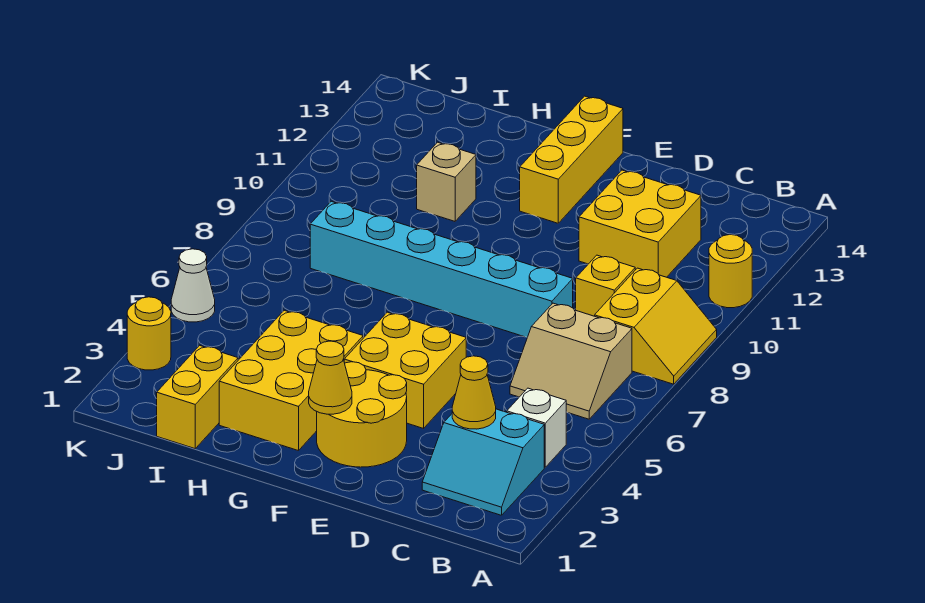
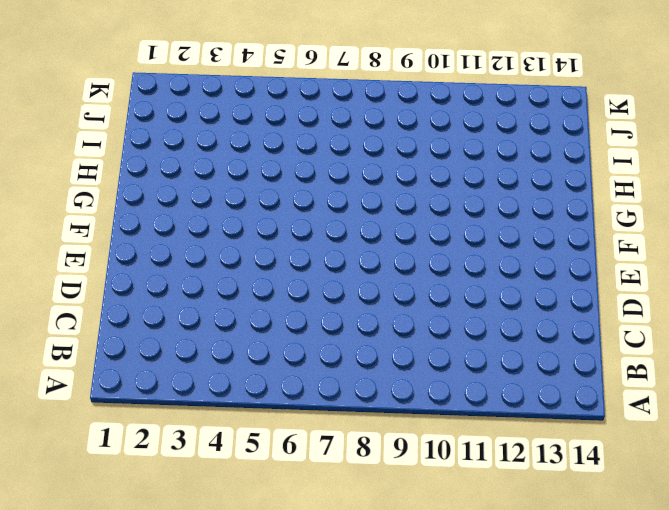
none -> yellow 2x2 slope [595,268,717,384]
none -> yellow 1x1 round brick [709,235,752,308]
none -> cyan 2x2 slope [422,409,544,515]

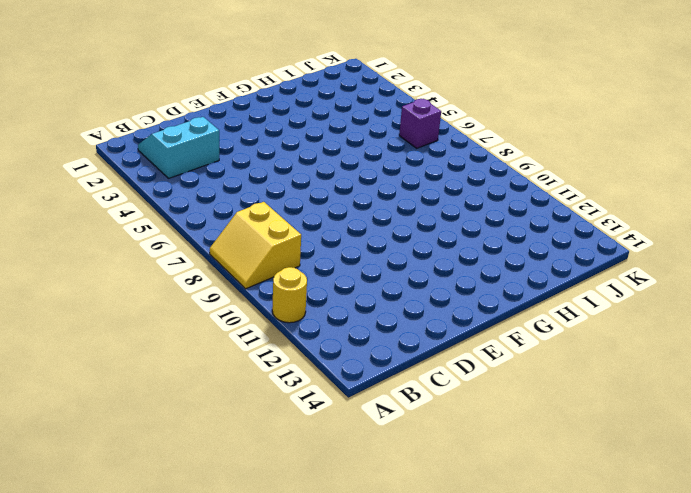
purple 1x1 brick [399,99,441,148] -> none
none -> white 1x1 brick [507,388,566,467]
none -> tan 2x2 slope [510,303,632,419]
none -> yellow 1x1 brick [576,255,635,316]

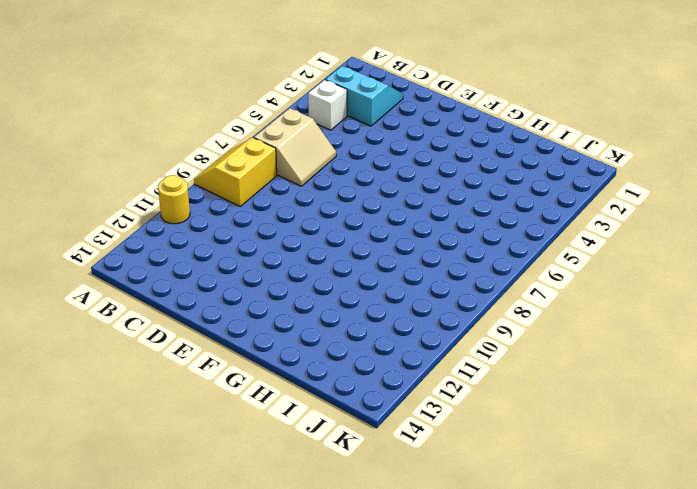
tan 2x2 slope [254,108,336,186] -> tan 2x2 slope turned to [510,303,632,419]
none -> yellow 1x1 brick [576,255,635,316]
none -> yellow 2x2 brick [579,170,701,277]
none -> cyan 1x6 brick [310,201,573,337]

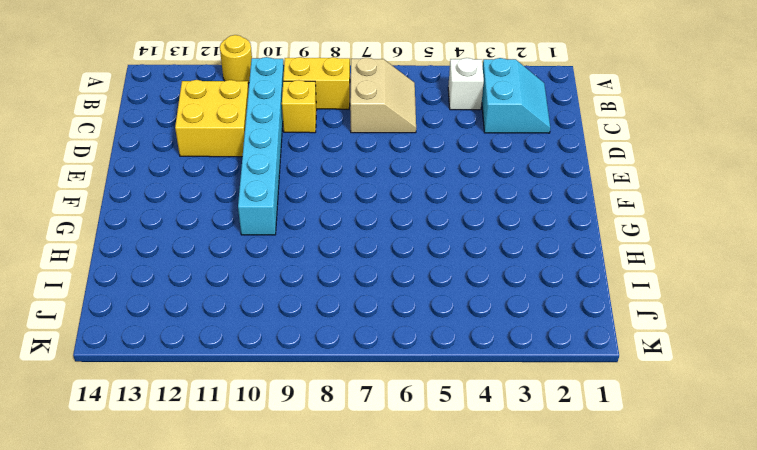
cyan 1x6 brick [238,57,284,235] -> cyan 1x6 brick moved to [310,201,573,337]
none -> yellow 2x2 round brick [317,362,407,467]
none -> yellow 2x2 brick [344,312,466,428]
none -> yellow 1x3 brick [520,96,623,223]

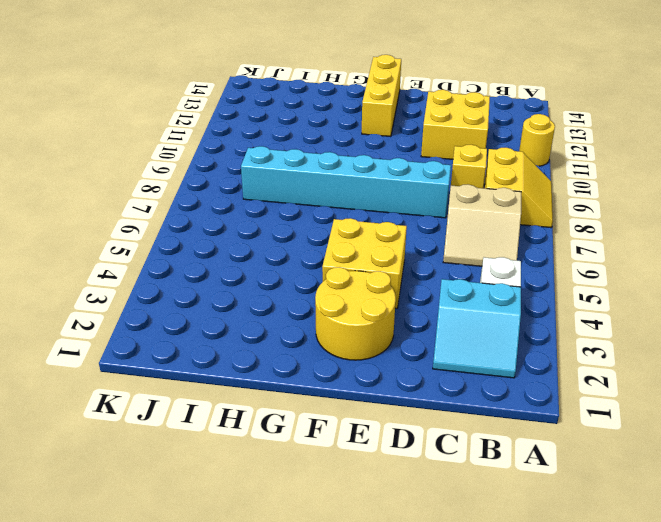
none -> yellow 2x3 brick [219,310,363,451]
none -> tan 1x1 brick [417,142,476,221]
none -> yellow 1x2 brick [157,345,238,449]

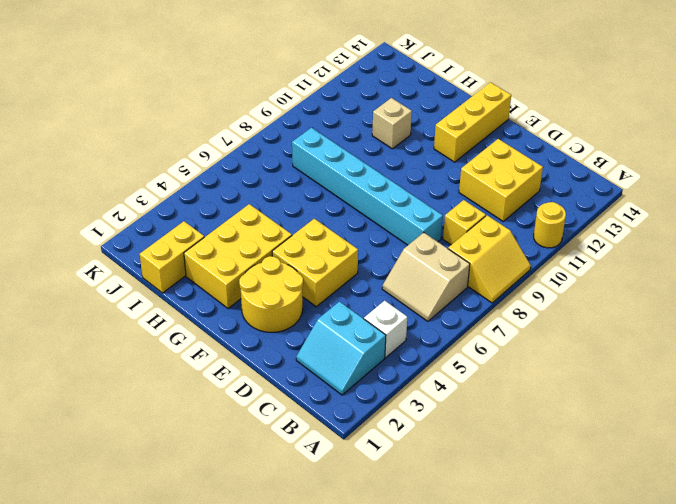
none -> yellow 1x1 round brick [127,297,171,370]
none -> white 1x1 cone [171,249,215,322]
none -> yellow 1x1 cone [452,356,496,429]

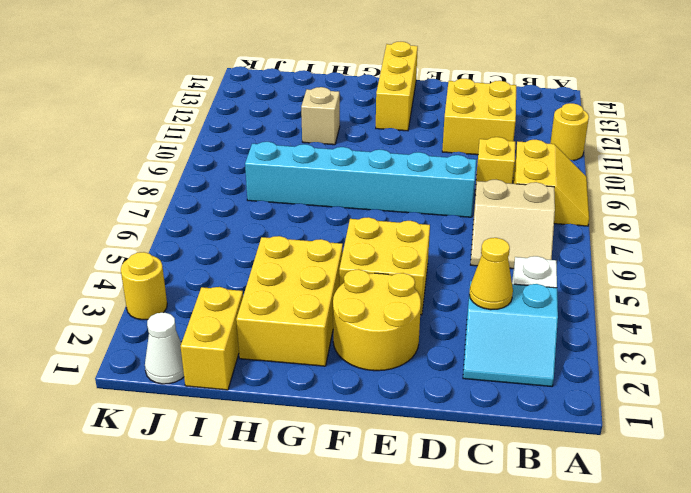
white 1x1 cone [145,312,184,384] -> white 1x1 cone moved to [171,249,215,322]
none -> yellow 1x1 cone [309,341,352,414]

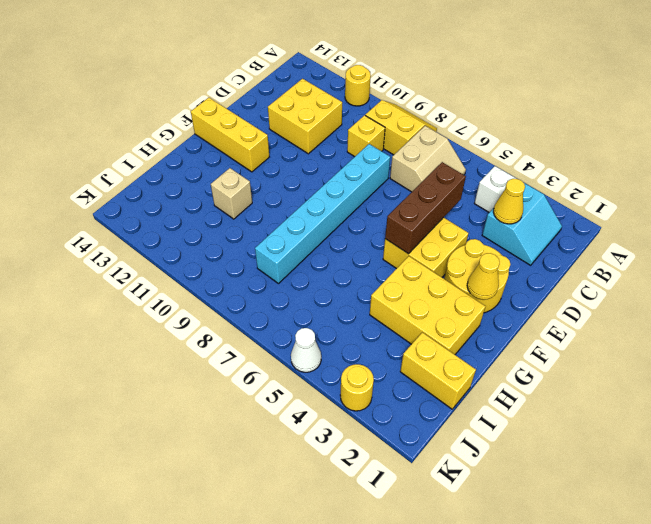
brown 1x3 brick [385,162,466,254] -> none

